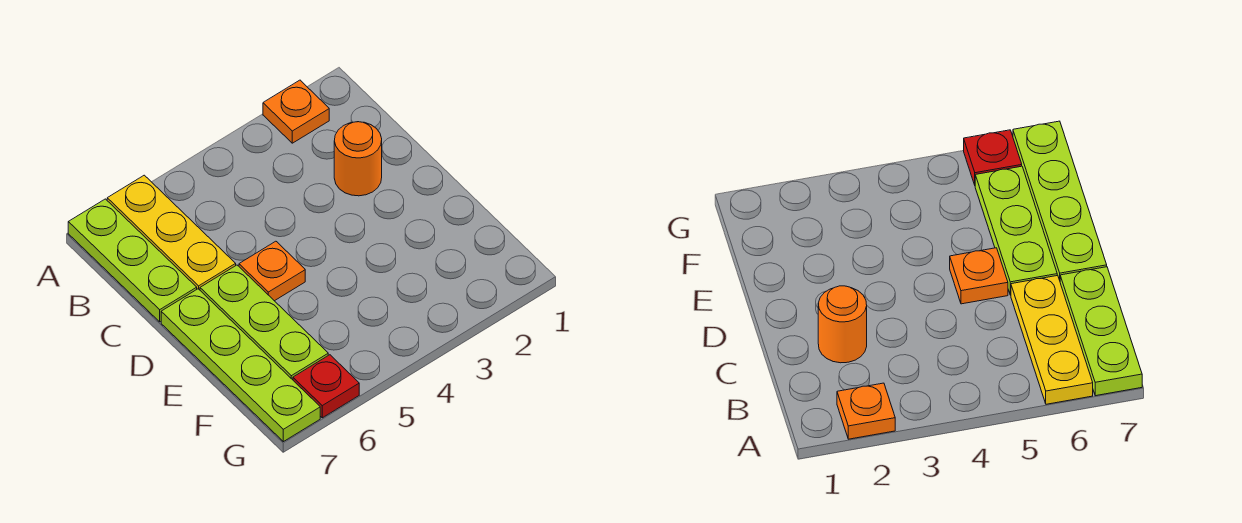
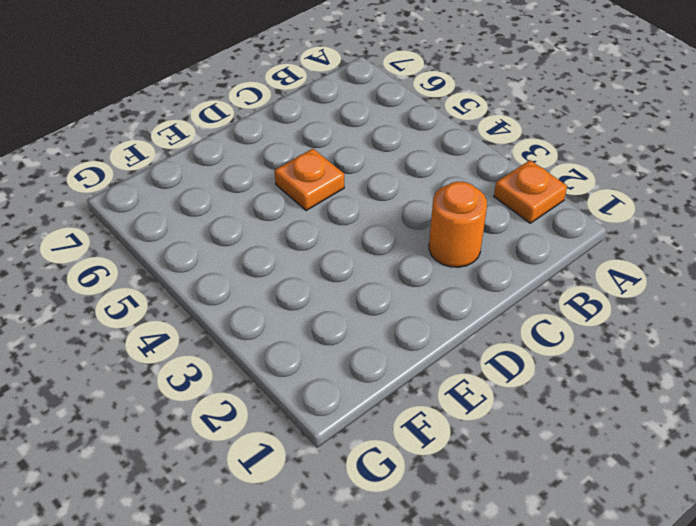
none -> yellow 1x3 plate [107,175,236,290]
none -> lime 1x3 plate [68,199,197,322]

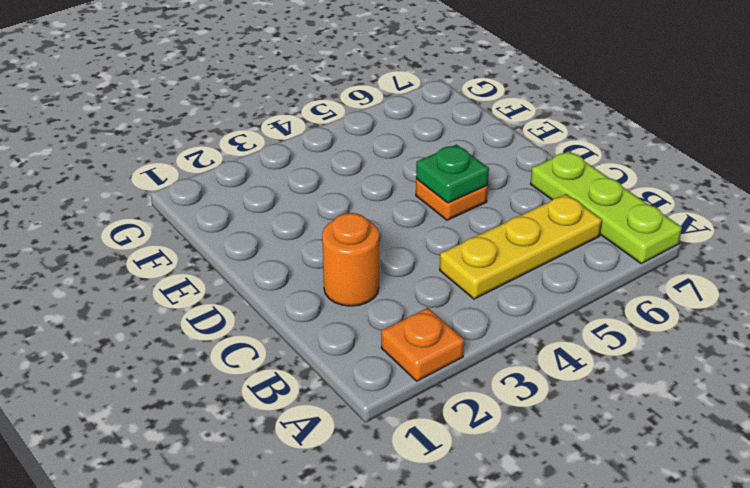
yellow 1x3 plate [440,194,602,299] -> yellow 1x3 plate turned to [107,175,236,290]
green 1x1 plate [416,145,489,203] -> none
none -> lime 1x3 plate [200,265,328,380]
none -> lime 1x4 plate [161,289,320,442]

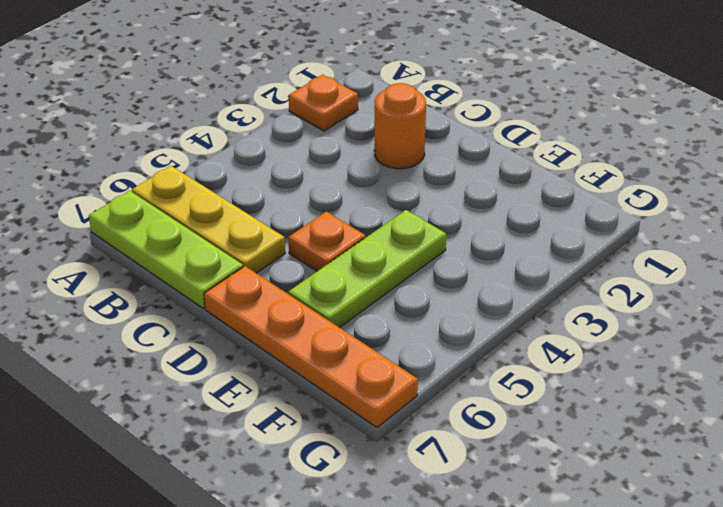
orange 1x4 plate [204,266,418,428] -> lime 1x4 plate [161,289,320,442]
lime 1x3 plate [288,210,446,328] -> lime 1x3 plate turned to [200,265,328,380]
none -> red 1x1 plate [293,355,359,418]

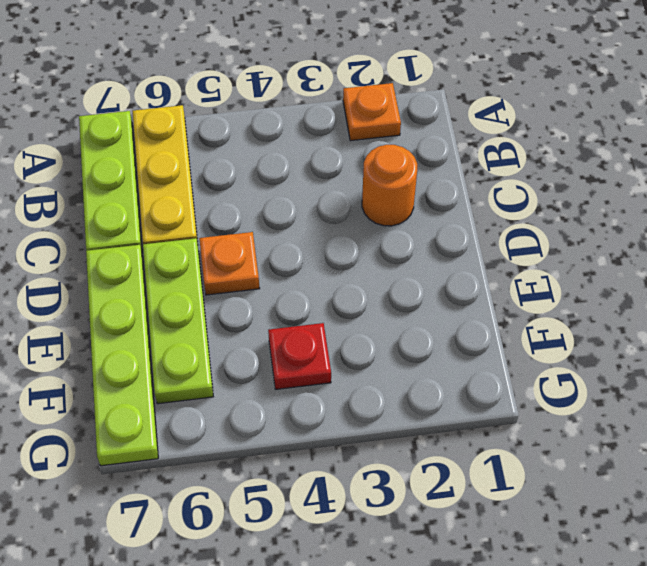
red 1x1 plate [268,323,331,389] -> red 1x1 plate moved to [293,355,359,418]

